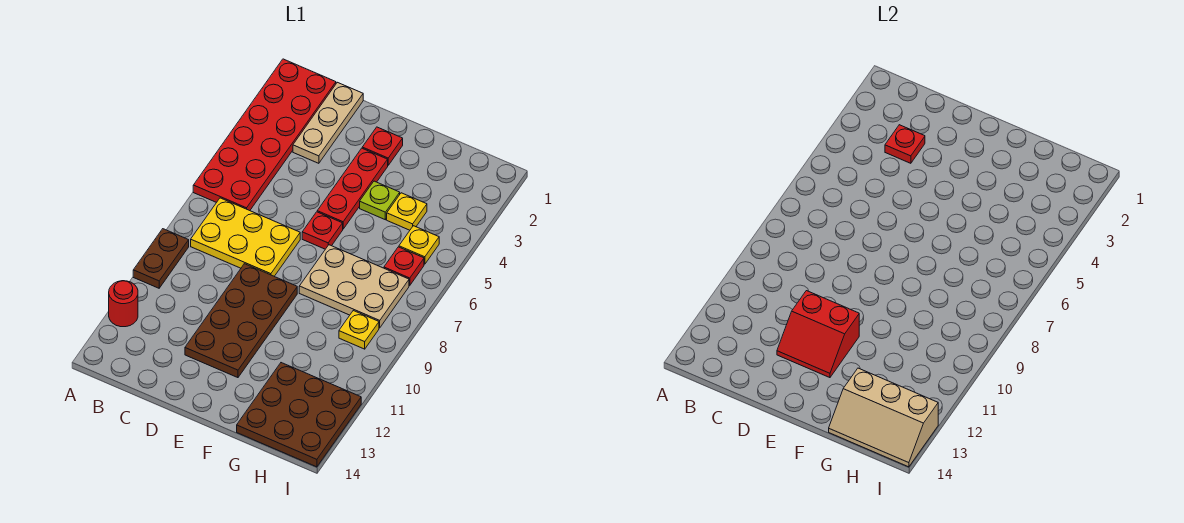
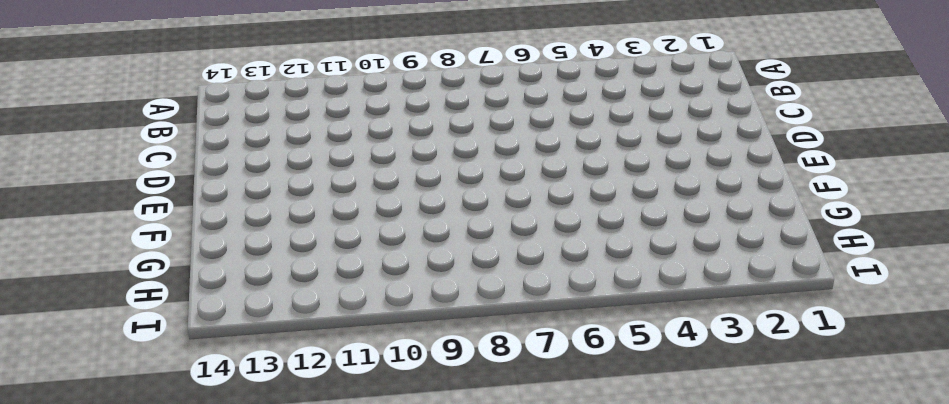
none -> red 2x6 plate [193,59,336,211]
none -> brown 1x2 plate [133,229,189,288]
none -> red 1x1 round brick [109,281,138,327]

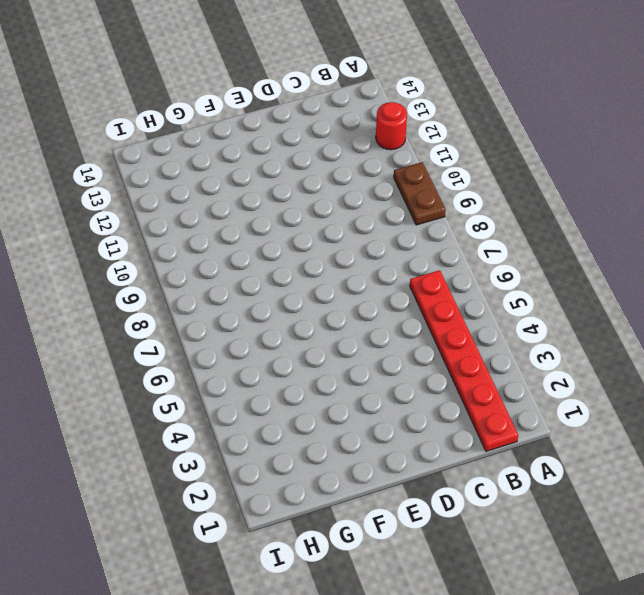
red 1x6 plate [410,270,518,451] -> red 2x6 plate [193,59,336,211]
none -> yellow 2x3 plate [191,198,300,276]
none -> tan 1x3 plate [293,82,363,163]
none -> brown 2x4 plate [185,264,297,378]

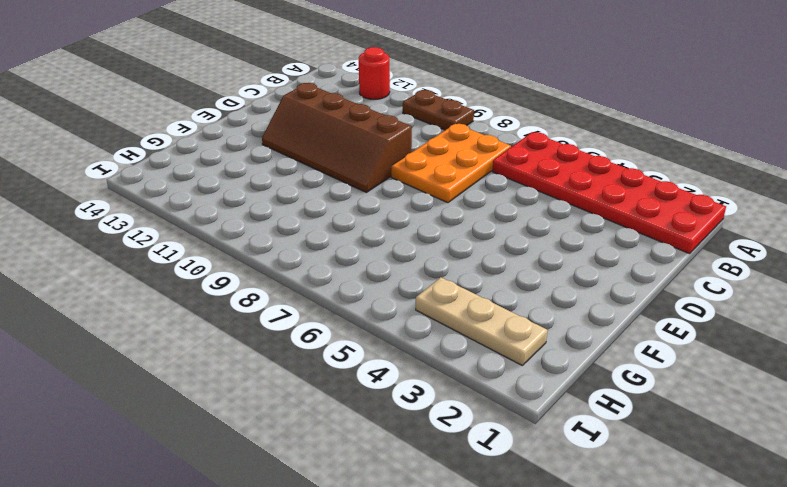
orange 2x3 plate [391,124,511,203] -> yellow 2x3 plate [191,198,300,276]
brown 2x4 slope [262,83,412,192] -> brown 2x4 plate [185,264,297,378]
tan 1x3 plate [416,277,548,365] -> tan 1x3 plate moved to [293,82,363,163]
none -> red 1x1 plate [362,127,403,165]
none -> red 1x3 plate [317,148,388,229]
none -> red 1x1 plate [302,212,343,249]

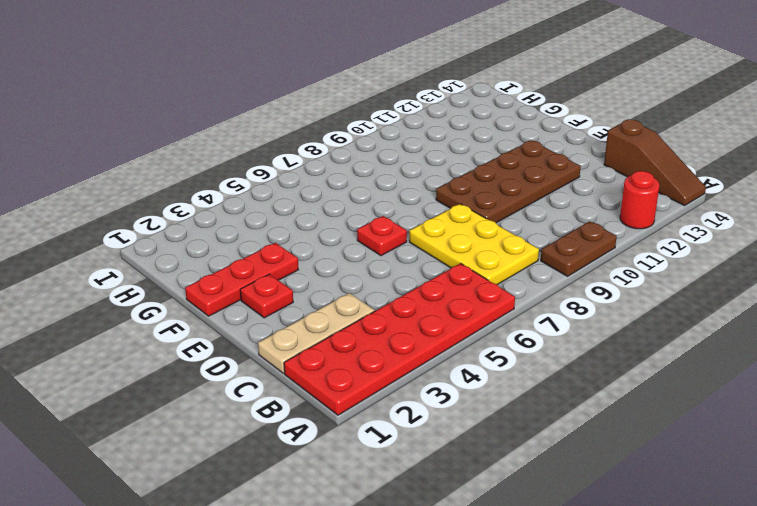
brown 1x3 slope [604,119,706,206] -> none
red 1x3 plate [185,243,298,316] -> red 1x3 plate moved to [317,148,388,229]
none -> lime 1x1 plate [360,181,400,220]
none -> tan 2x3 plate [299,245,409,328]
none -> yellow 1x1 plate [387,193,427,230]

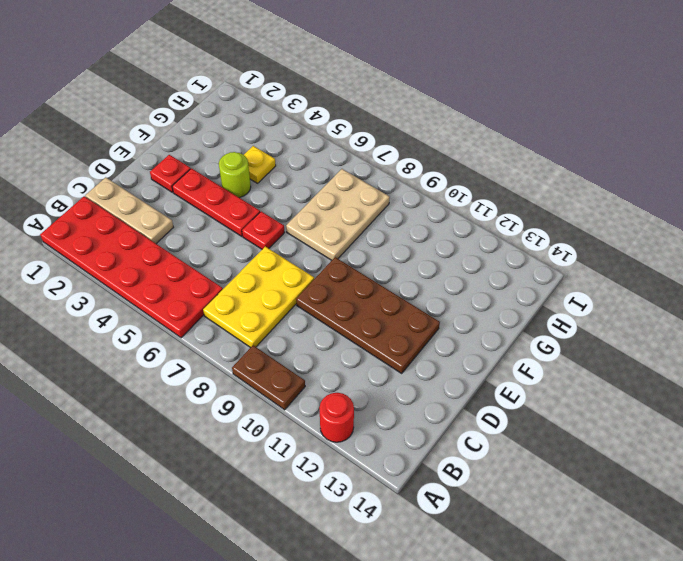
lime 1x1 round brick [219,152,251,197] -> lime 1x1 plate [360,181,400,220]
none -> brown 3x3 plate [237,363,361,467]
none -> yellow 1x1 plate [399,226,439,264]
none -> red 1x1 plate [384,247,424,286]

